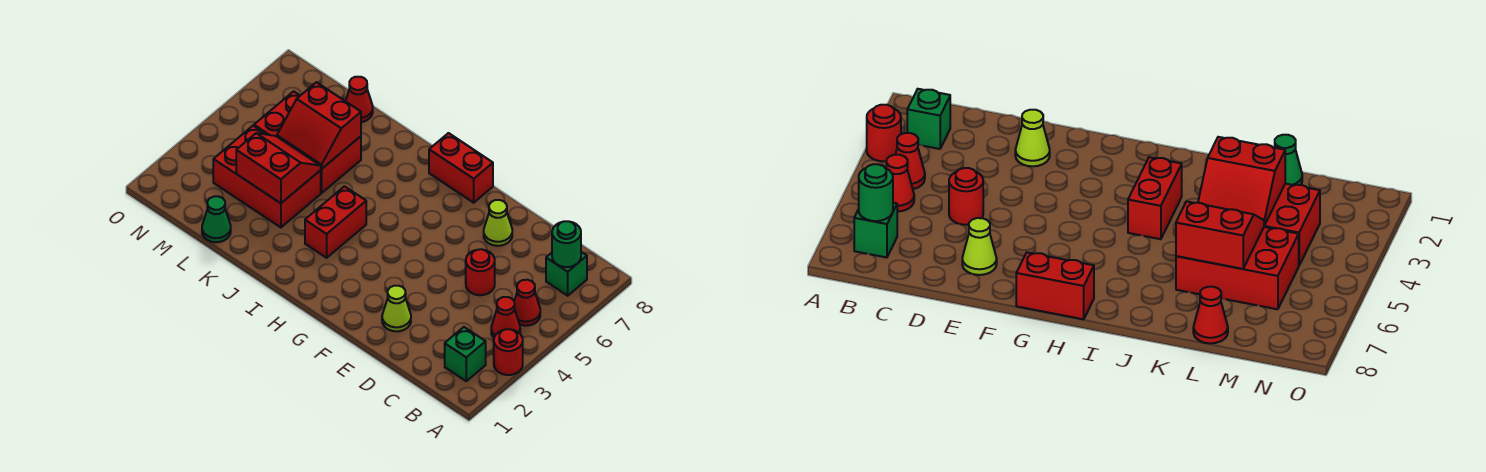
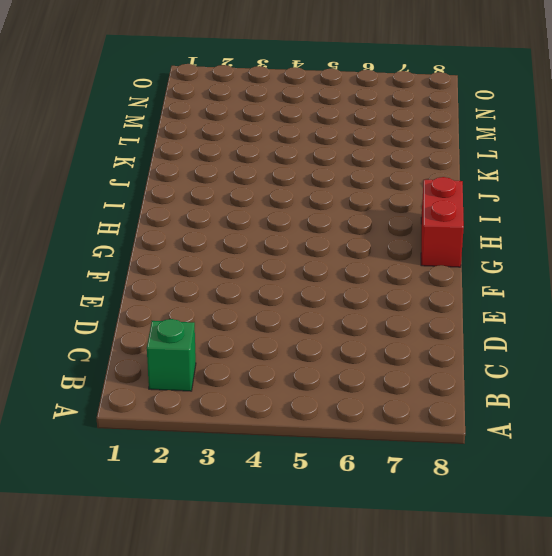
none -> red 1x1 round brick [494,329,523,375]
none -> red 1x1 cone [491,297,520,338]
none -> red 1x1 cone [514,280,540,326]

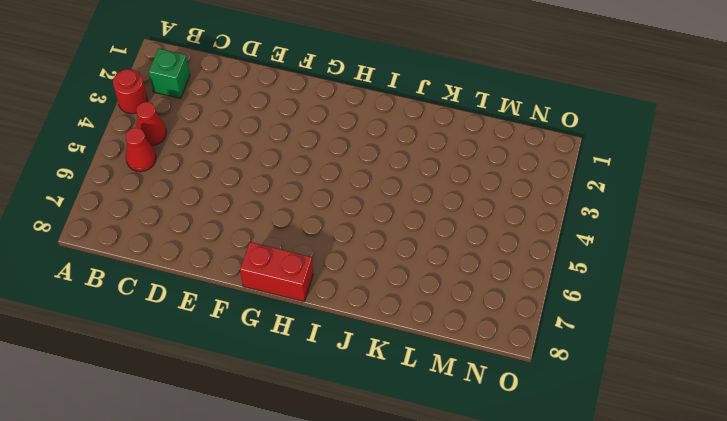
none -> green 1x1 brick [546,252,587,296]
none -> red 1x1 round brick [466,249,495,295]
none -> lime 1x1 cone [382,286,411,331]

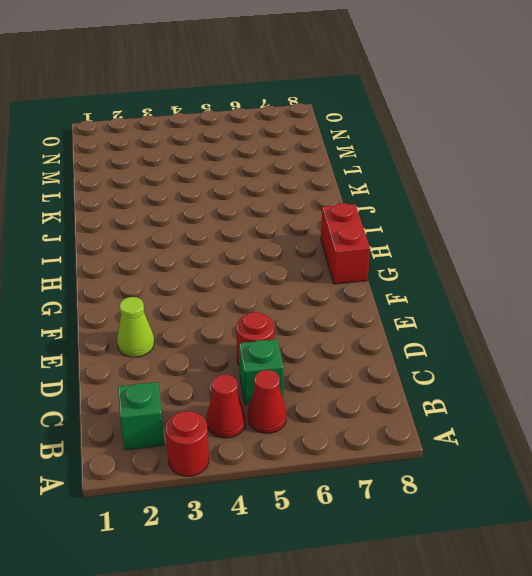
green 1x1 brick [239,339,284,404] -> green 1x1 brick moved to [546,252,587,296]
none -> lime 1x1 cone [484,200,512,246]
none -> red 1x2 brick [305,186,366,258]
none -> red 2x3 brick [213,126,321,227]

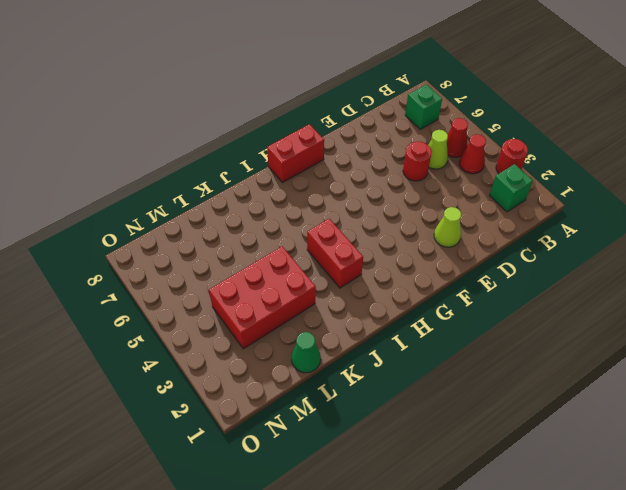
lime 1x1 cone [428,130,448,169] -> lime 1x1 cone moved to [484,200,512,246]
none -> red 2x3 brick [254,91,361,193]
none -> red 1x1 cone [346,77,373,122]
none -> green 1x1 round brick [552,221,581,267]

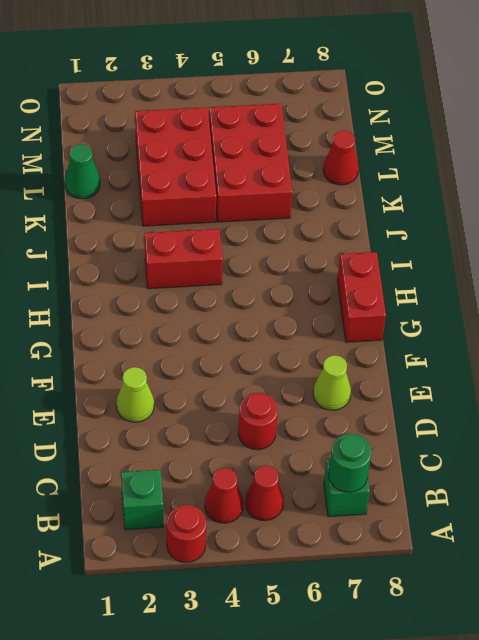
none -> red 2x2 slope [236,133,321,203]
none -> red 2x2 slope [277,82,361,169]

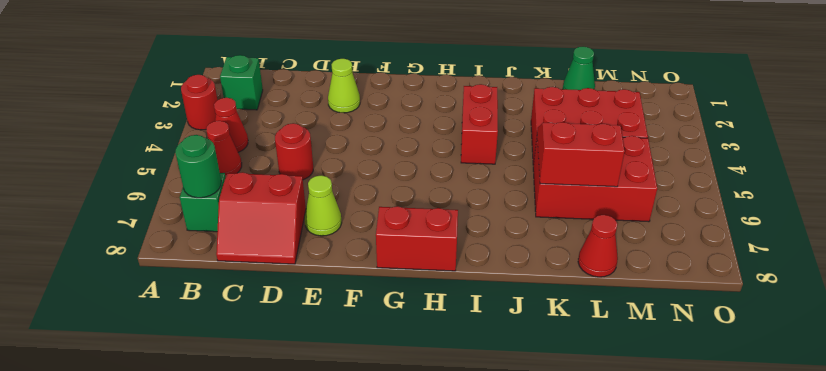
red 2x2 slope [216,172,306,264] -> red 2x2 slope moved to [236,133,321,203]

